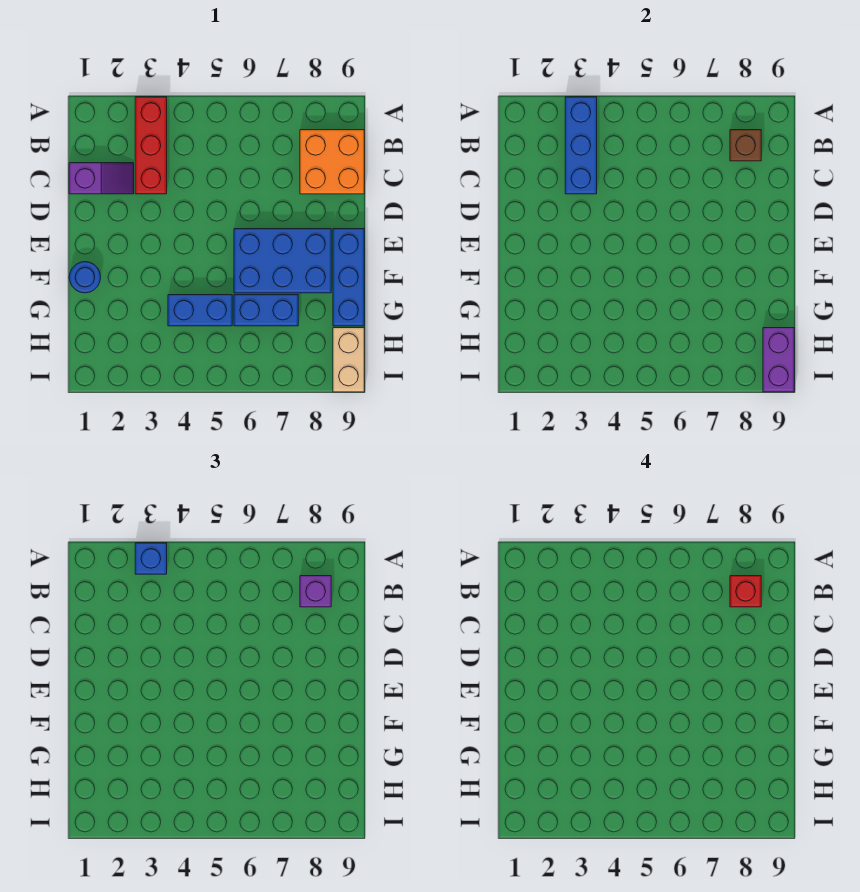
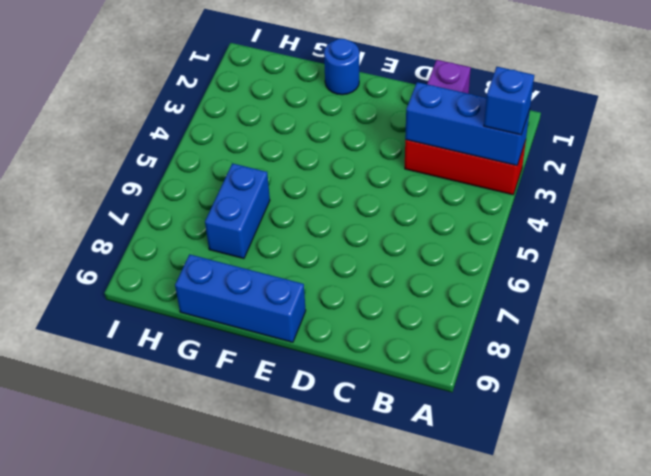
none -> orange 2x2 brick [300,130,364,194]
none -> blue 2x3 brick [234,229,331,293]
none -> blue 1x2 brick [168,295,232,326]

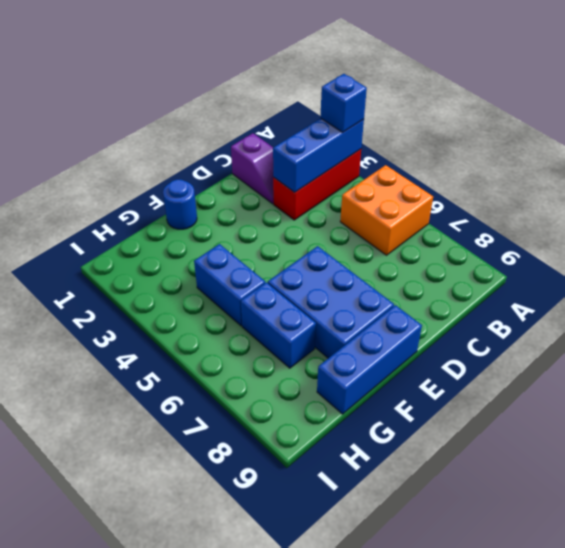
orange 2x2 brick [340,165,433,255] -> orange 2x2 brick moved to [300,130,364,194]
none -> tan 1x2 brick [333,328,364,392]
none -> brown 1x1 brick [730,130,761,161]
none -> purple 1x2 brick [763,328,794,392]

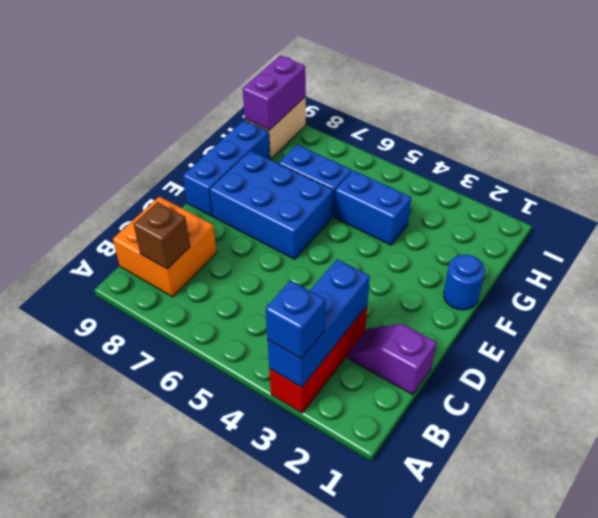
none -> purple 1x1 brick [300,576,331,607]
none -> red 1x1 brick [730,576,761,607]

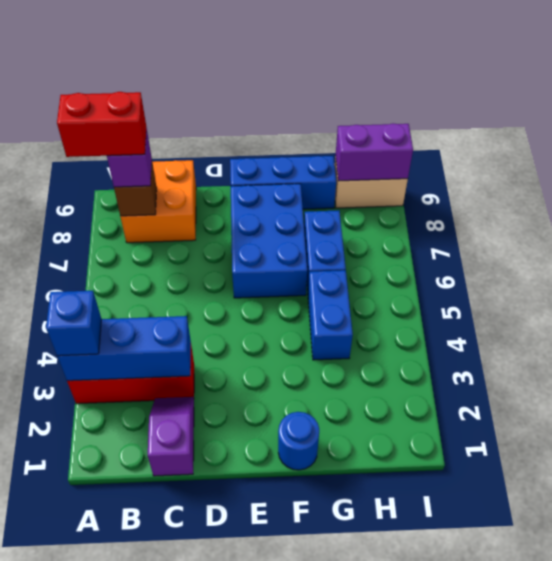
red 1x2 brick [57,92,146,157] -> red 1x1 brick [730,576,761,607]

